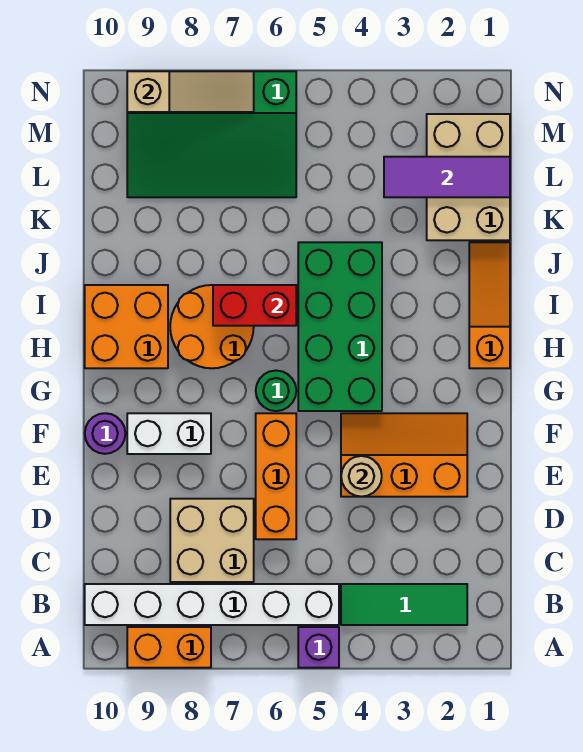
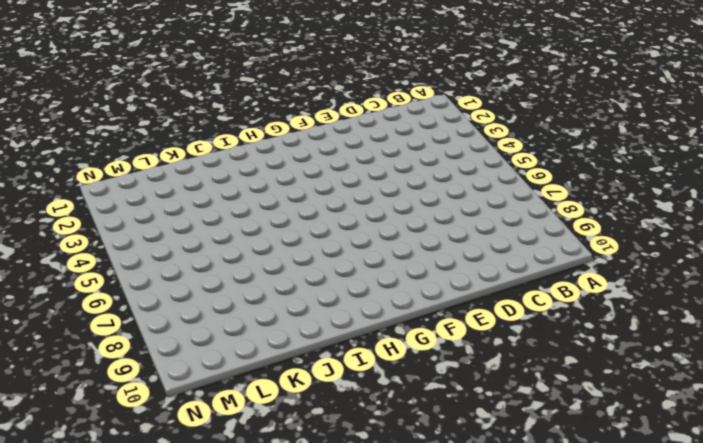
none -> purple 1x1 brick [298,627,339,668]
none -> orange 1x2 brick [127,627,211,668]
none -> green 1x3 tile [341,584,467,625]

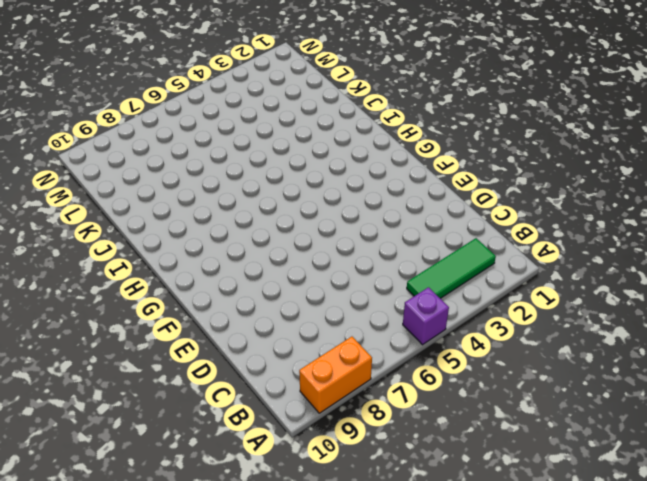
none -> white 1x6 brick [85,584,339,625]
none -> tan 2x2 brick [170,499,254,582]
none -> orange 1x3 brick [256,413,296,539]

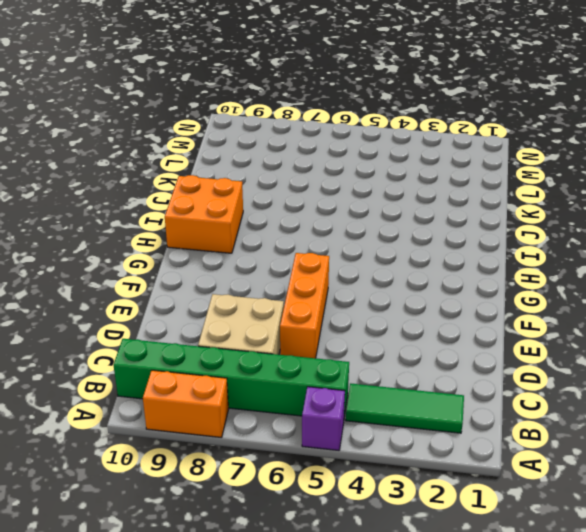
green 1x6 brick [114,339,349,417] -> white 1x6 brick [85,584,339,625]
none -> orange 2x3 slope [341,413,467,497]
none -> white 1x2 brick [127,413,211,454]
none -> purple 1x1 round brick [85,413,125,454]

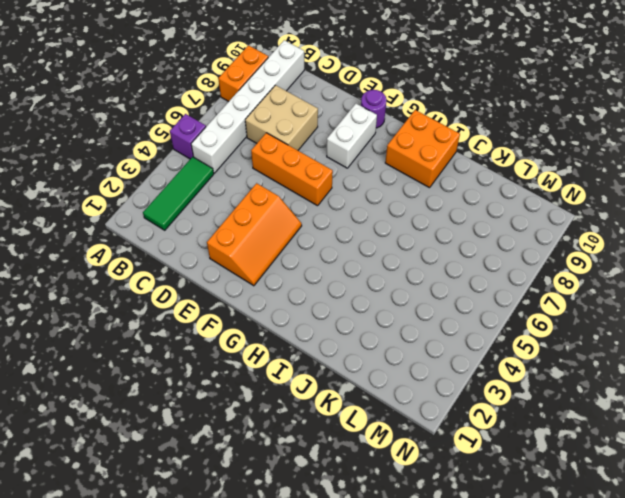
none -> green 2x4 brick [298,242,382,411]
none -> green 1x1 round brick [256,371,296,411]
none -> orange 1x3 slope [469,242,510,368]

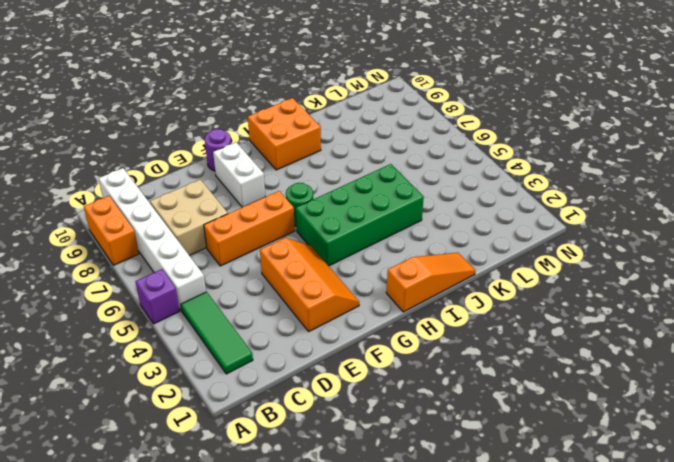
none -> orange 2x2 round brick [170,285,254,368]
none -> tan 2x3 brick [427,114,510,240]
none -> green 3x4 slope [127,71,296,197]

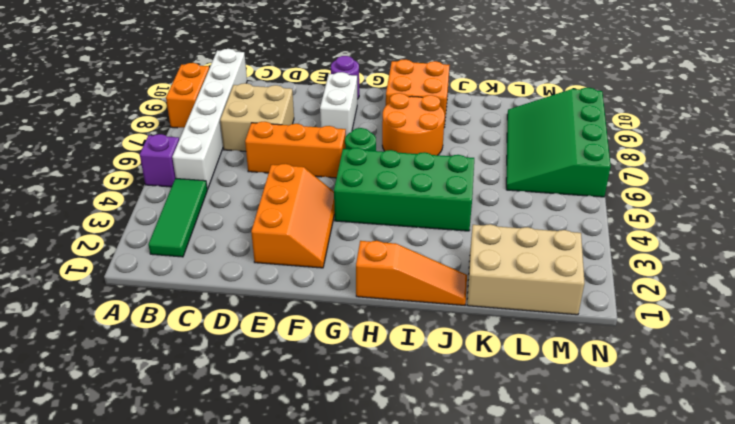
none -> tan 1x1 round brick [341,456,382,497]
none -> red 1x2 brick [213,285,296,326]
none -> purple 1x3 tile [384,157,510,197]

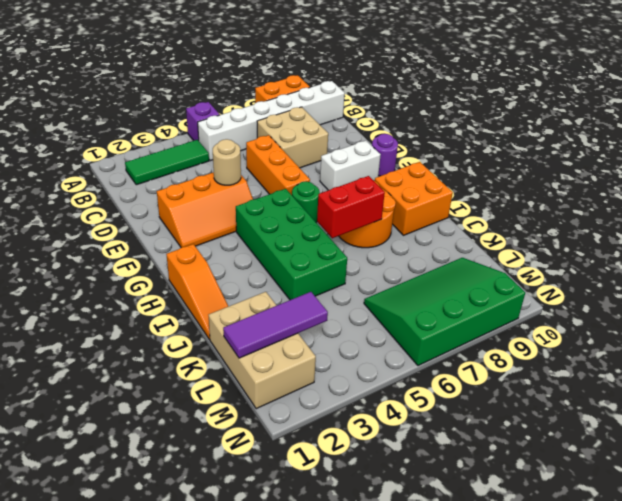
none -> tan 1x3 slope [127,71,254,112]

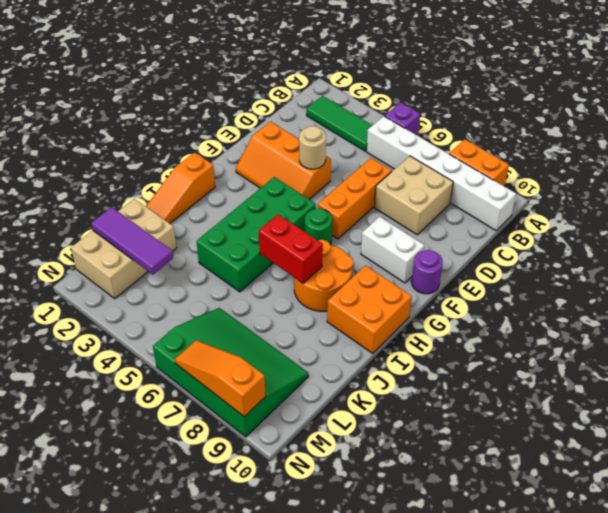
orange 1x3 slope [175,340,266,417] -> tan 1x3 slope [127,71,254,112]

